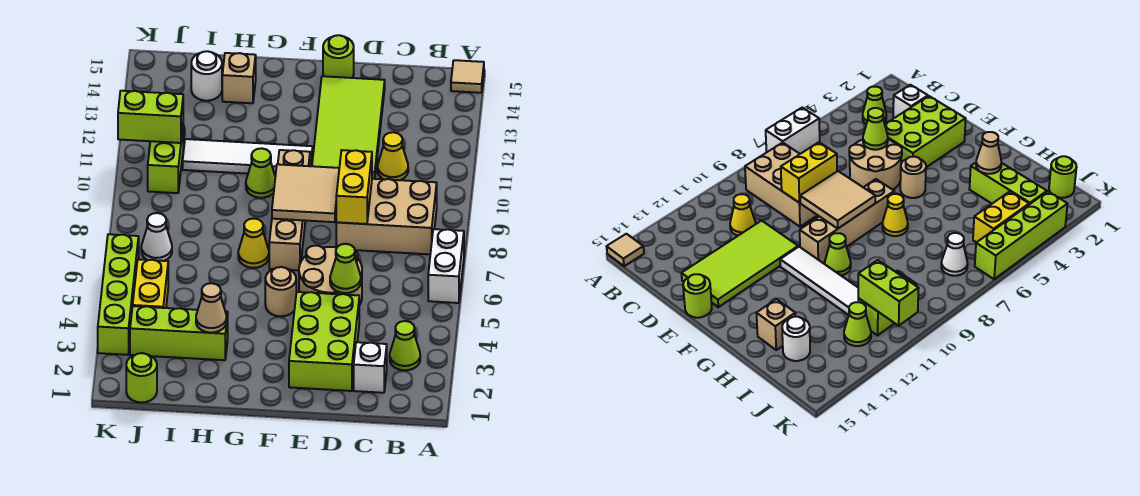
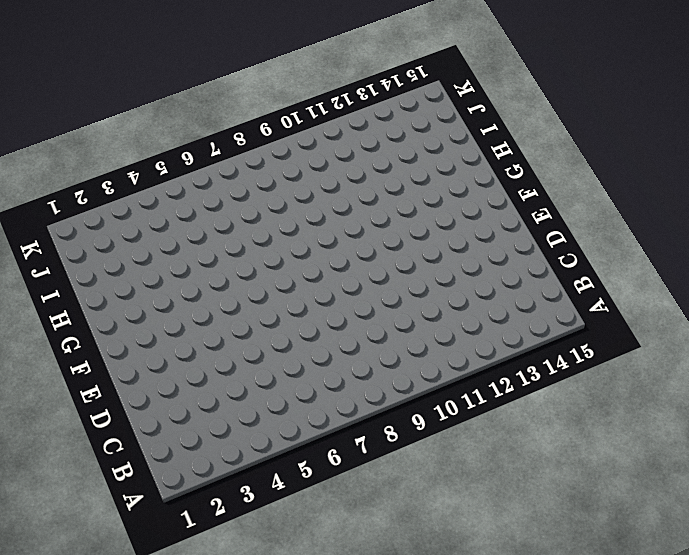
none -> white 1x2 brick [428,229,464,303]
none -> tan 1x1 tile [451,60,484,93]
none -> lime 1x1 cone [390,321,420,370]

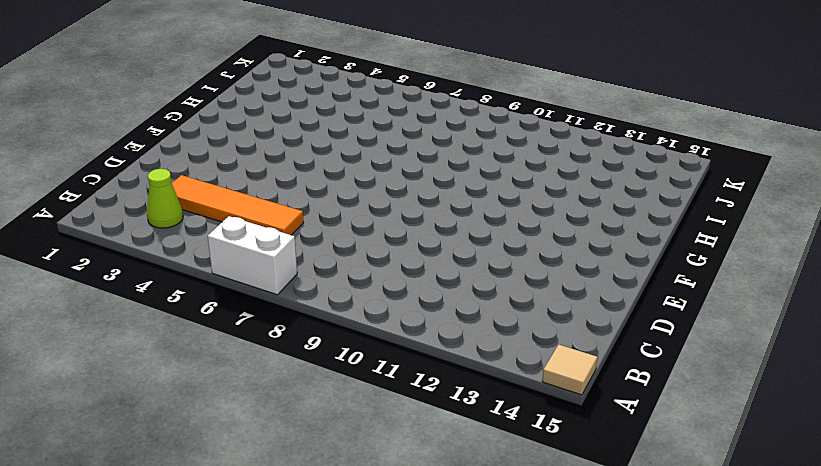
orange 1x4 tile [172,175,304,235] -> none
none -> tan 2x3 brick [336,179,437,254]
none -> white 1x1 brick [354,342,387,393]
none -> yellow 1x1 cone [377,132,408,180]

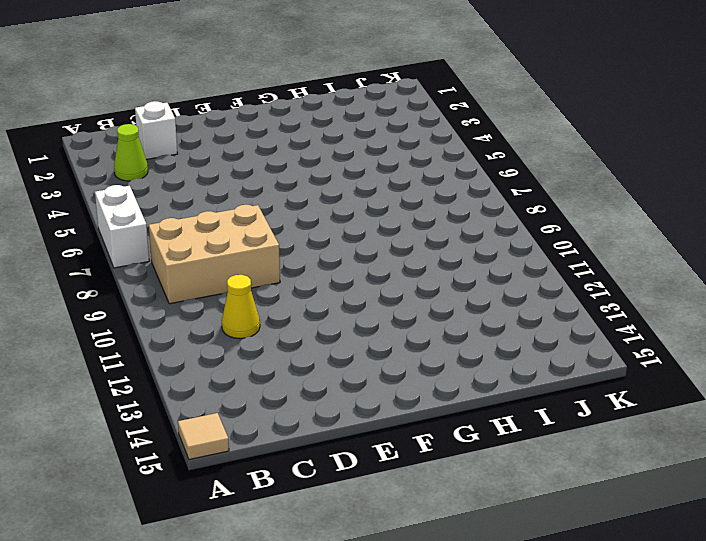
none -> lime 2x3 brick [289,292,359,391]
none -> tan 2x2 round brick [299,245,362,305]
none -> lime 2x4 tile [312,76,385,179]

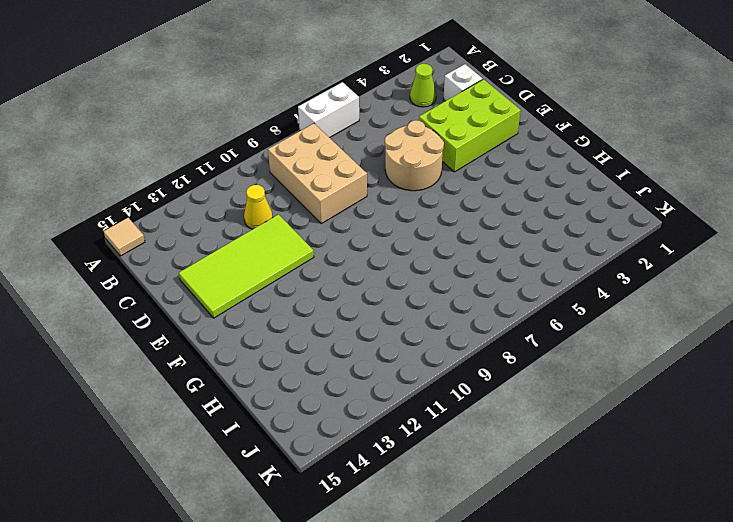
none -> lime 1x1 round brick [323,35,354,78]
none -> tan 1x1 round brick [265,267,296,316]
none -> tan 1x4 brick [269,150,310,270]

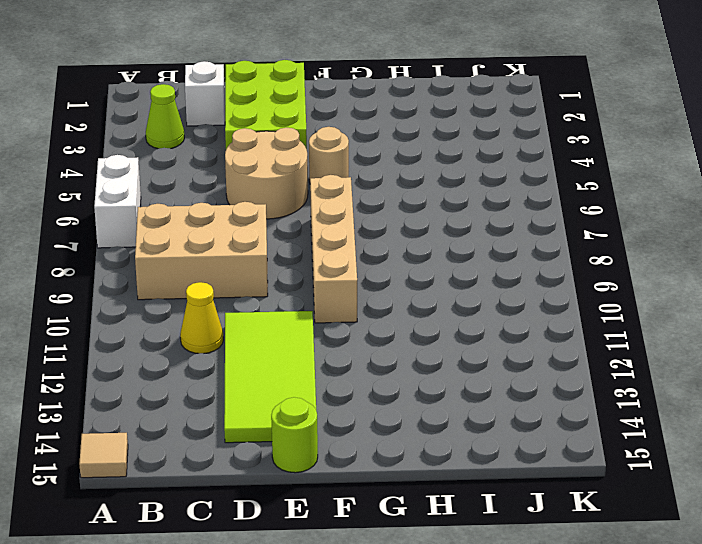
none -> white 1x4 tile [183,139,313,175]
none -> yellow 1x1 cone [238,218,269,268]
none -> lime 1x1 cone [246,148,275,198]

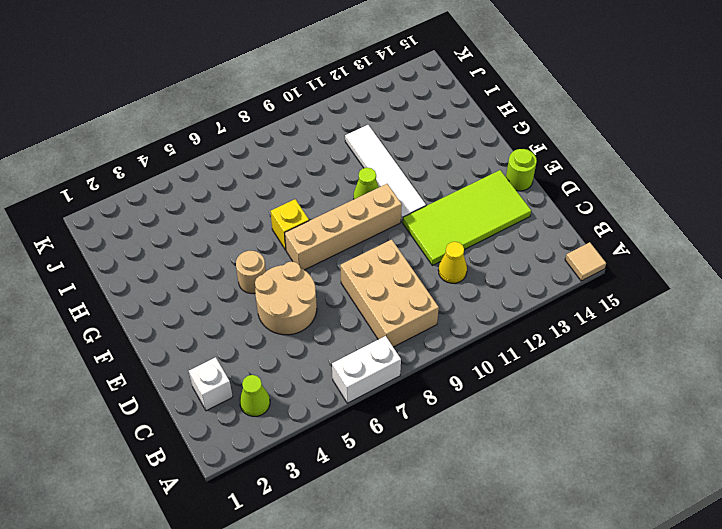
yellow 1x1 brick [270,199,309,250] -> yellow 1x1 cone [238,218,269,268]
none -> lime 2x3 brick [289,292,359,391]
none -> lime 1x3 brick [130,306,228,360]
none -> tan 1x1 brick [222,53,256,103]

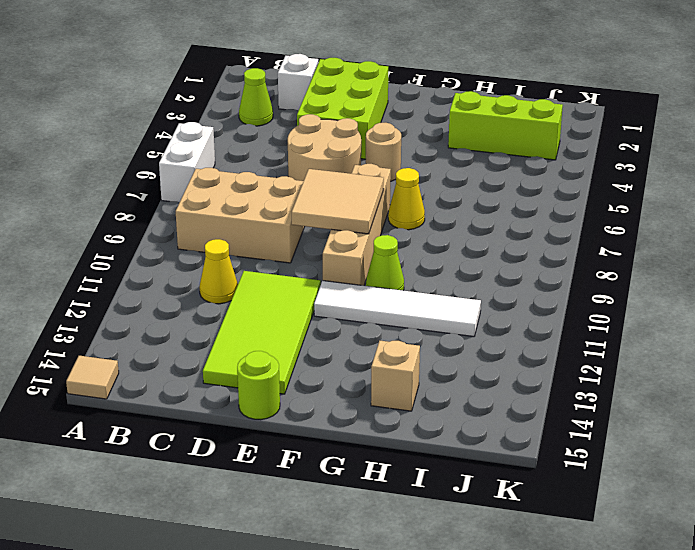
none -> white 1x1 round brick [191,51,222,101]
none -> lime 1x1 round brick [126,353,157,403]
none -> yellow 1x2 brick [133,259,168,308]

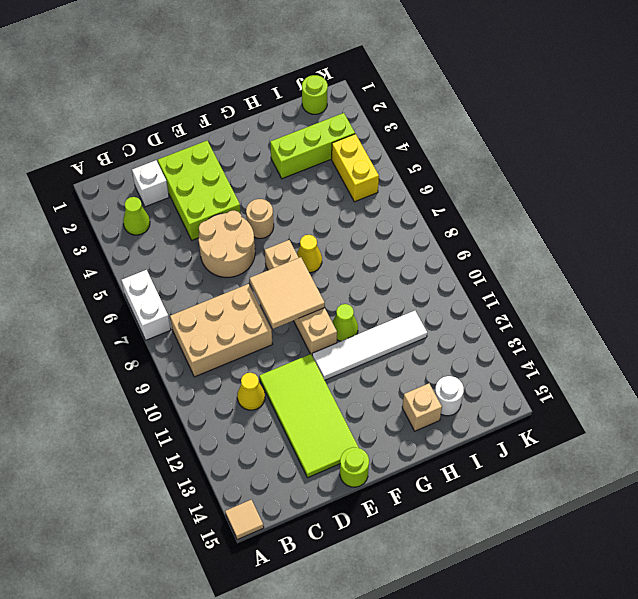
none -> white 1x1 cone [141,213,172,261]
none -> lime 1x2 brick [148,129,183,193]
none -> lime 1x1 cone [844,302,871,346]

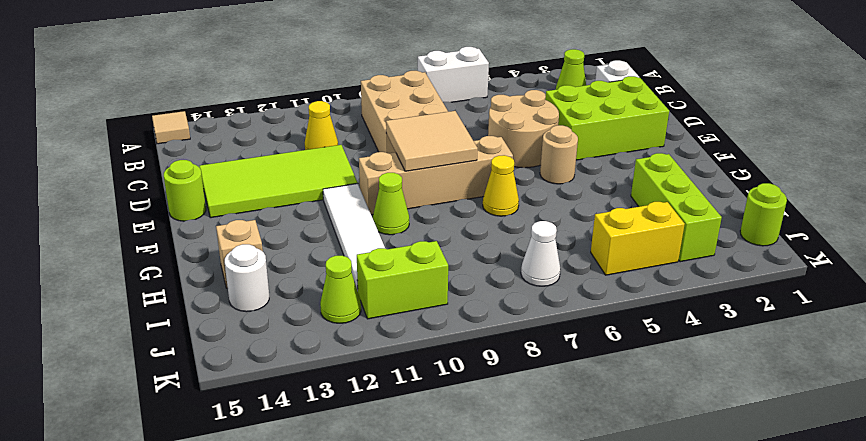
none -> lime 1x4 brick [98,234,139,355]
none -> lime 1x1 cone [330,244,361,293]
none -> yellow 1x2 brick [336,150,372,224]

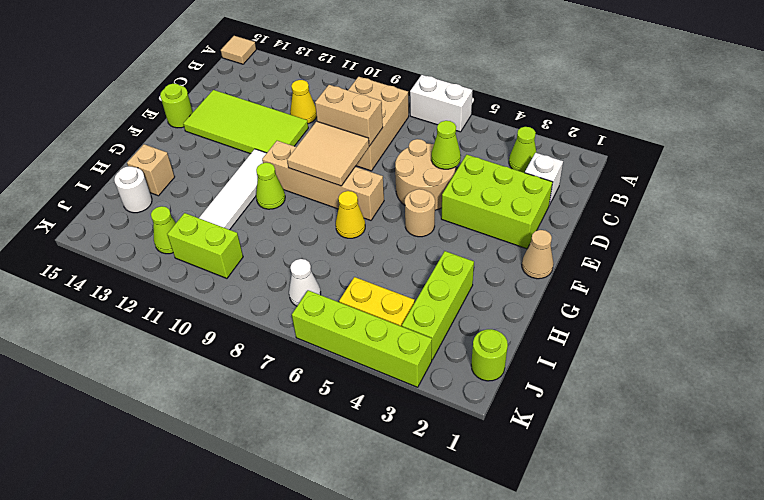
tan 1x2 brick [315,85,383,146] -> yellow 1x2 brick [336,150,372,224]
tan 1x1 cone [522,230,553,279] -> tan 1x1 cone moved to [196,283,227,333]
none -> lime 1x2 brick [118,91,183,143]

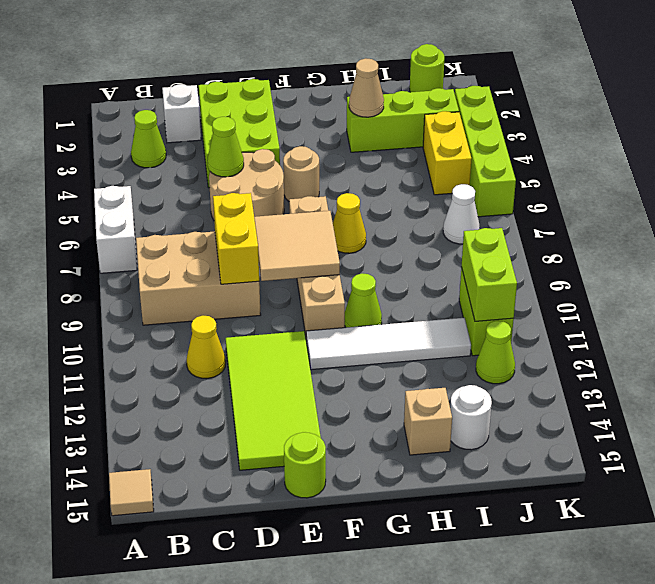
lime 1x2 brick [462,228,517,321] -> lime 1x2 brick turned to [118,91,183,143]

